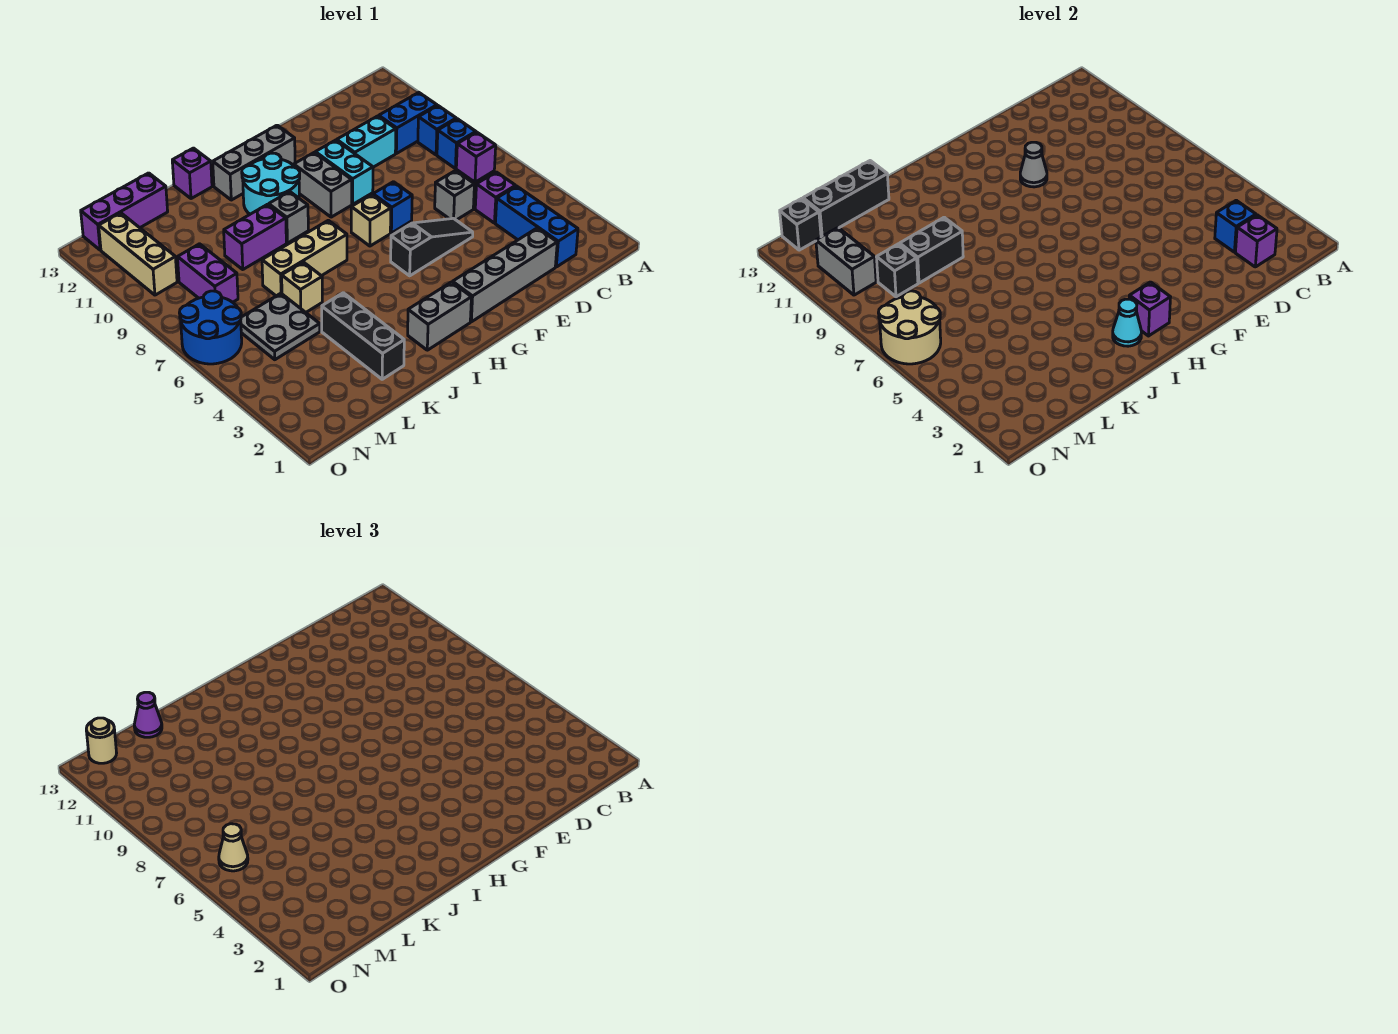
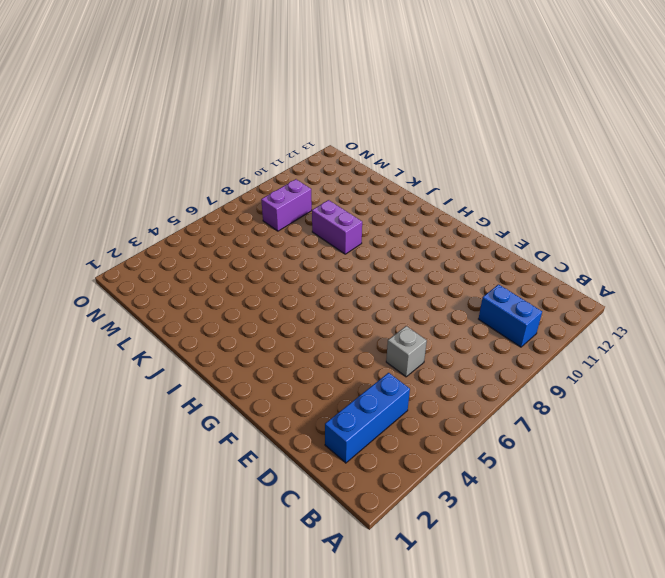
none -> purple 1x1 brick [456,132,496,182]
none -> blue 1x1 brick [437,119,476,168]
none -> blue 1x1 brick [418,106,456,155]
none -> purple 1x1 brick [475,172,516,223]

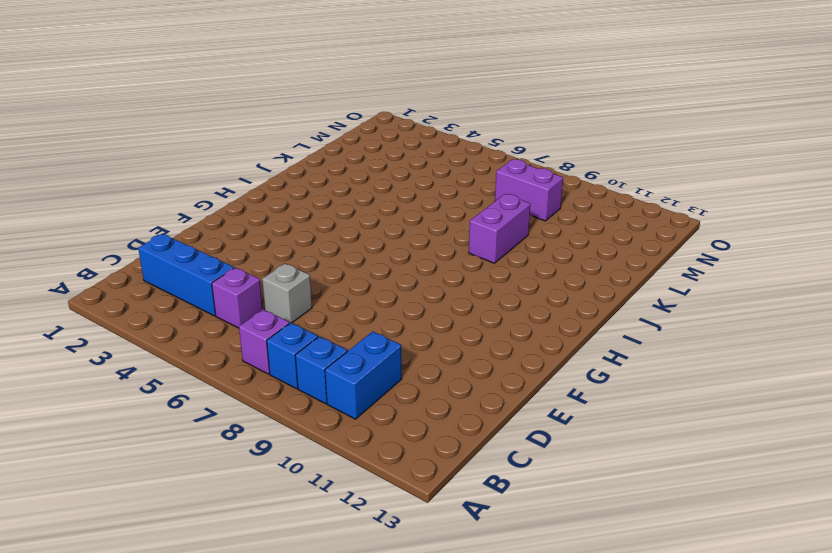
none -> grey 1x4 brick [452,228,557,322]
none -> cyan 1x2 brick [337,116,396,167]
none -> black 1x3 slope [391,218,473,276]
none -> blue 1x1 brick [373,182,412,233]

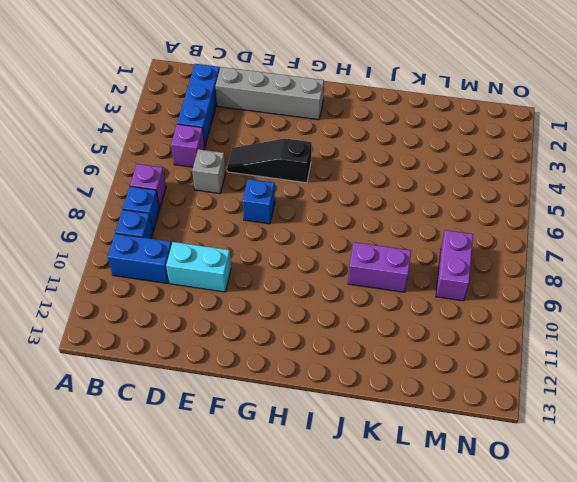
none -> cyan 1x2 brick [315,140,373,204]
none -> tan 1x1 brick [351,195,391,246]
none -> grey 1x2 brick [294,152,352,217]
none -> grey 1x3 brick [213,125,295,200]

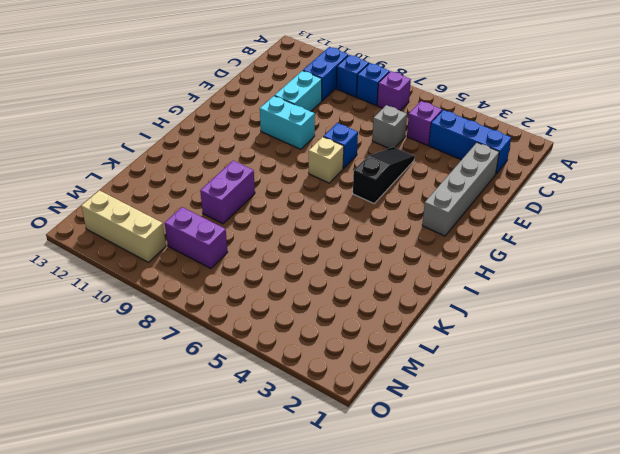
none -> grey 1x2 brick [294,152,352,217]
none -> grey 1x3 brick [213,125,295,200]
none -> grey 1x2 brick [408,282,471,350]
none -> cyan 2x2 round brick [242,153,300,214]

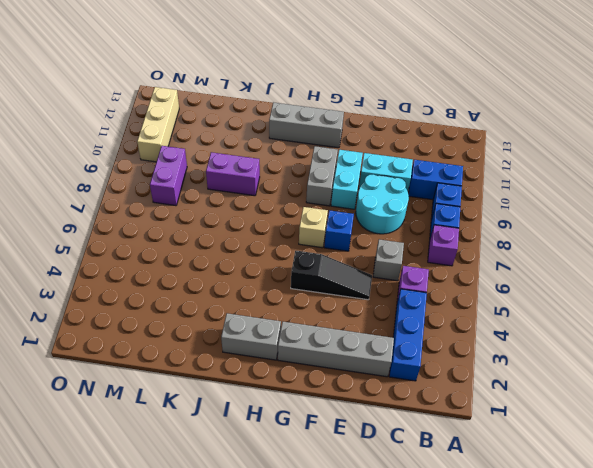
cyan 2x2 round brick [356,175,409,234] -> cyan 2x2 round brick moved to [242,153,300,214]
none -> tan 1x3 brick [262,220,347,296]
none -> grey 1x1 brick [269,192,308,243]
none -> purple 1x1 brick [172,148,212,199]
none -> black 1x3 brick [322,293,404,379]

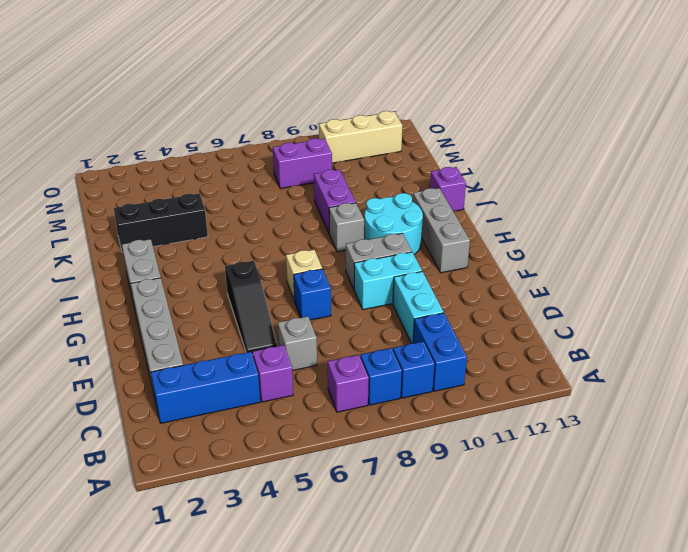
none -> tan 1x3 brick [262,220,347,296]
none -> tan 1x1 brick [282,262,322,312]
none -> grey 2x2 plate [241,293,320,360]
none -> purple 1x3 brick [81,173,168,250]

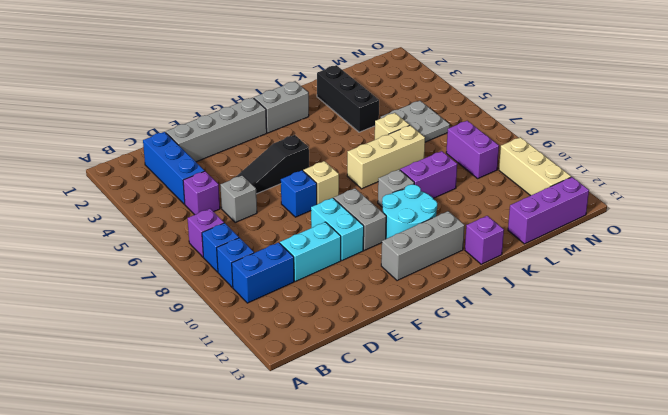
none -> blue 2x2 round brick [179,291,242,364]
none -> purple 1x1 brick [1235,215,1277,267]
none -> blue 1x1 brick [1215,200,1256,252]
none -> grey 1x1 cone [1020,142,1047,187]

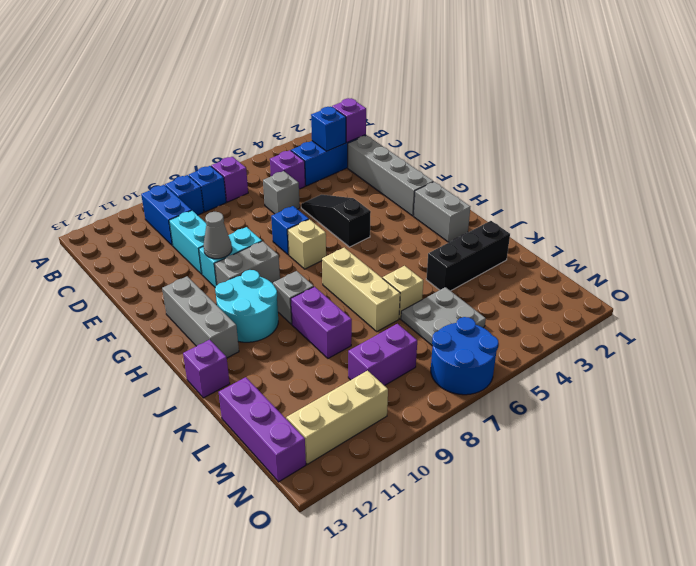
none -> purple 1x1 brick [1129,282,1171,336]
none -> cyan 1x1 cone [1113,299,1141,346]
none -> black 1x2 brick [900,217,963,283]
none -> black 1x3 brick [803,161,889,237]

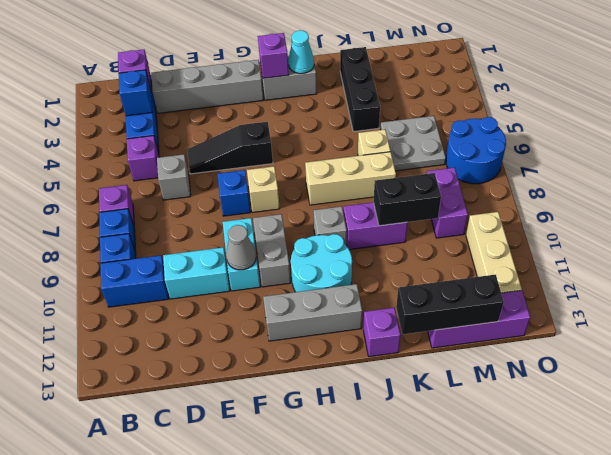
none -> black 1x1 brick [877,244,918,297]
none -> tan 2x2 round brick [878,291,941,364]
none -> grey 1x2 brick [816,228,876,295]
none -> black 1x1 brick [780,198,821,250]

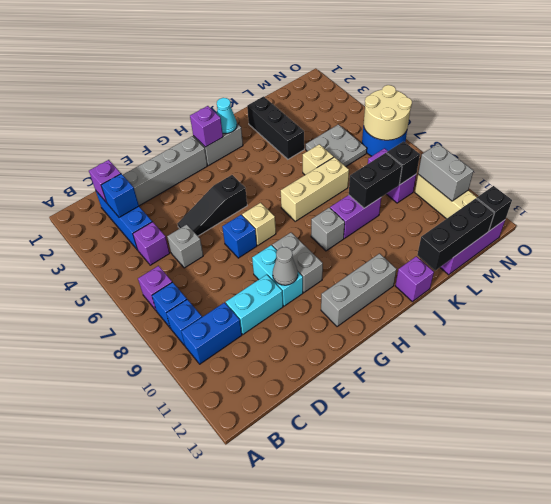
none -> cyan 2x2 round brick [242,153,300,214]
none -> purple 1x1 cone [134,692,162,737]
none -> tan 1x1 cone [219,824,248,871]
none -> tan 1x1 round brick [86,718,117,763]

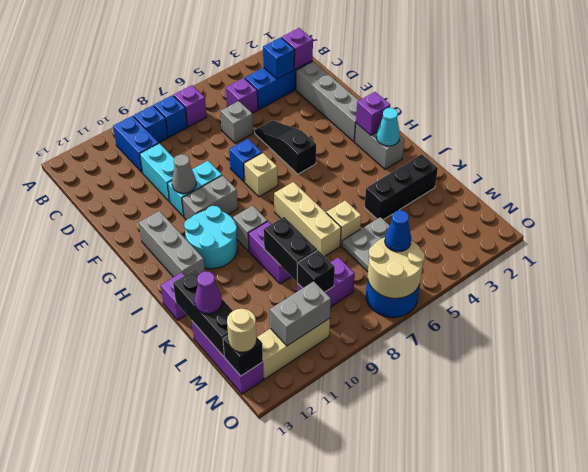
blue 1x1 cone [385,210,411,252] -> tan 1x1 cone [219,824,248,871]

